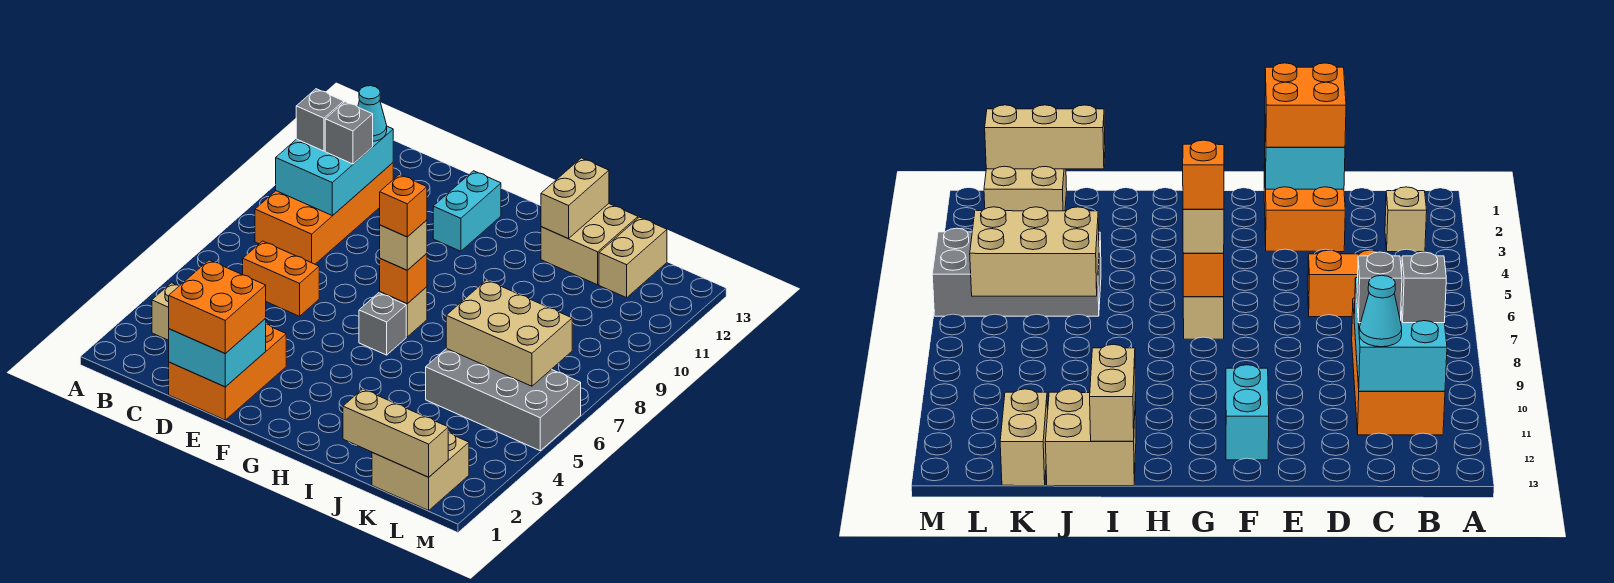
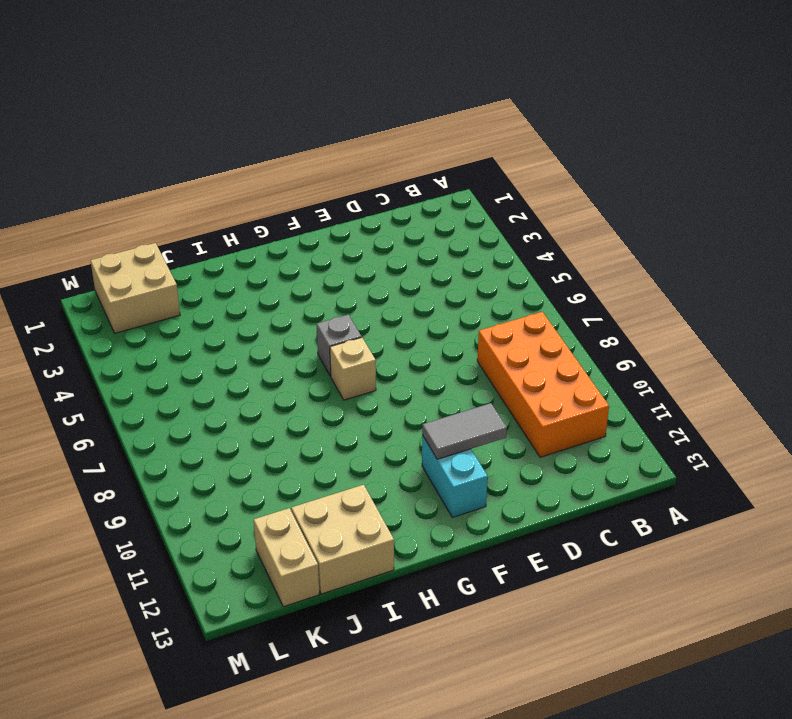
grey 1x2 tile [422,403,507,459] -> none
none -> tan 1x1 brick [152,283,179,340]
none -> orange 1x2 brick [243,241,319,316]
none -> orange 2x3 brick [169,324,286,420]

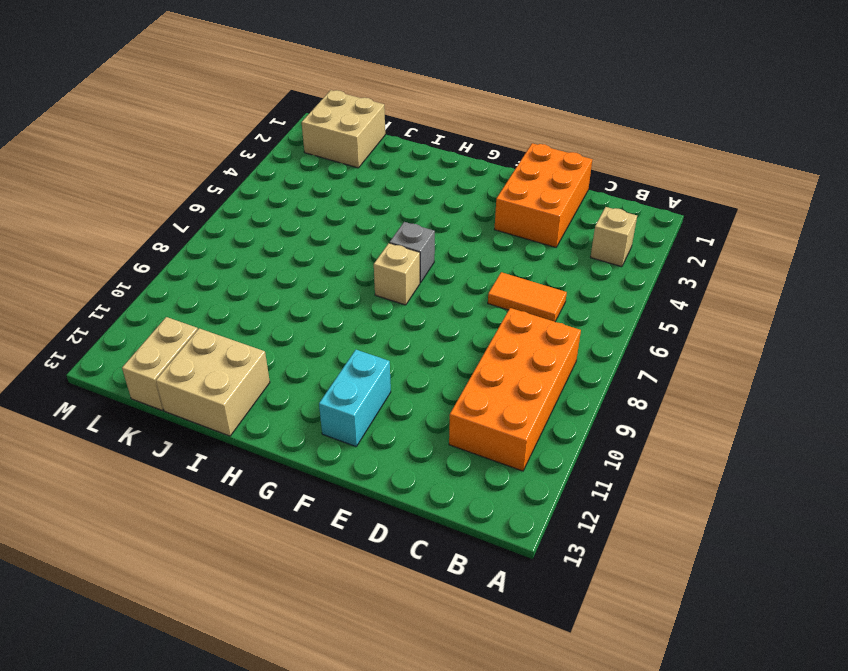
orange 1x2 tile [488,272,567,322] -> orange 1x2 brick [243,241,319,316]
none -> grey 2x4 brick [426,348,581,451]
none -> cyan 2x3 brick [276,126,393,216]
none -> cyan 2x2 brick [169,319,266,387]

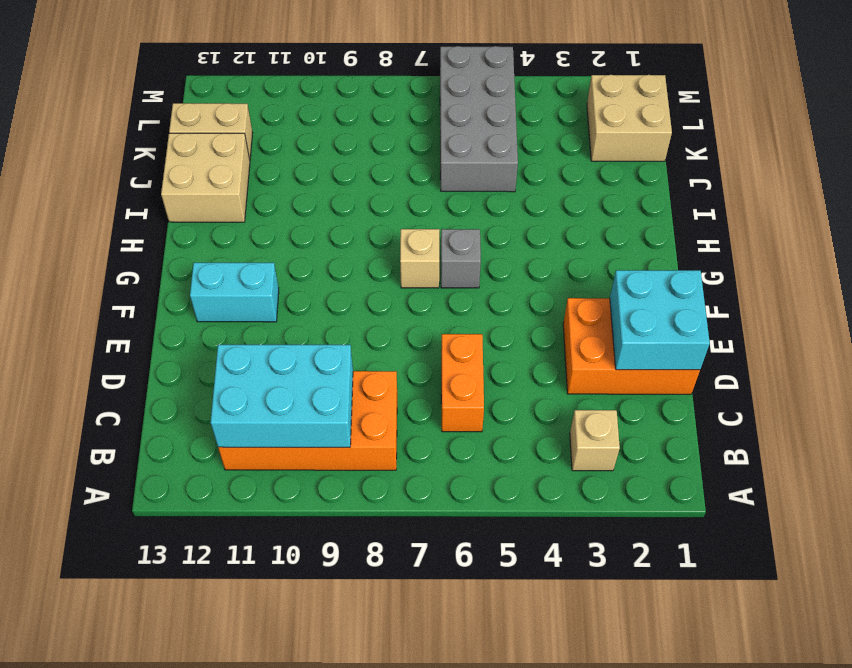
none -> orange 1x1 brick [380,254,427,304]
none -> tan 1x2 brick [541,158,609,239]
none -> tan 1x3 brick [343,389,448,477]

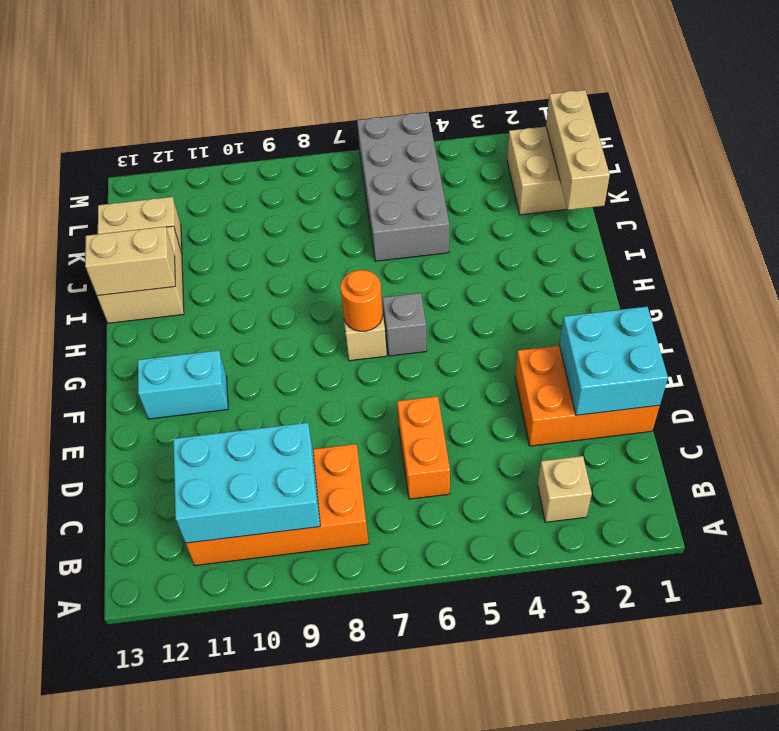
orange 1x1 round brick [340,270,383,331] -> orange 1x1 brick [380,254,427,304]
none -> tan 2x3 brick [446,280,572,386]
none -> grey 1x1 brick [296,89,344,151]
none -> grey 1x1 brick [325,102,373,164]

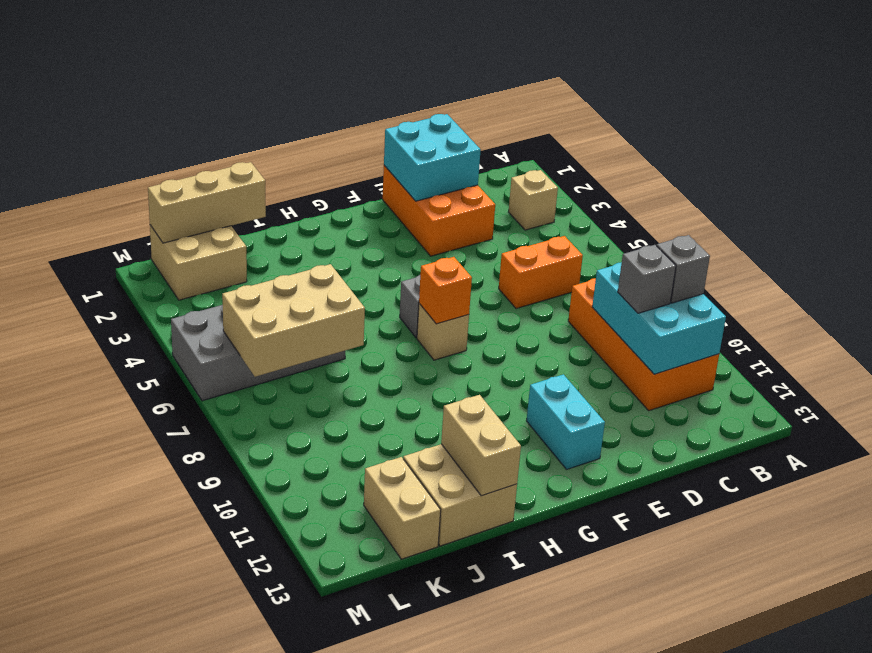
none -> cyan 1x1 cone [358,86,387,141]
none -> orange 2x2 brick [169,260,266,354]
none -> tan 1x1 brick [380,220,427,270]

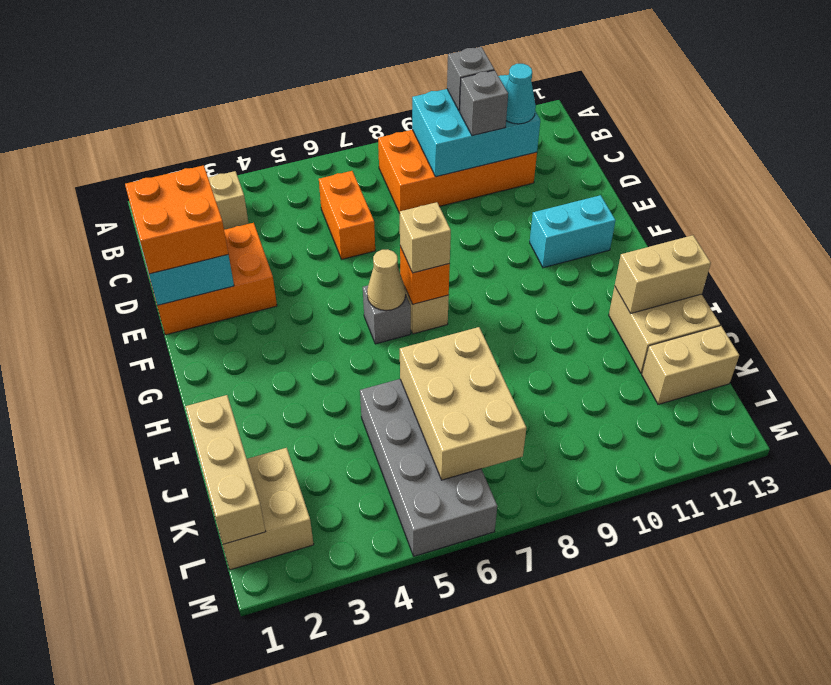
tan 1x1 cone [367,249,406,311] -> none
none -> orange 1x1 brick [380,175,427,237]

